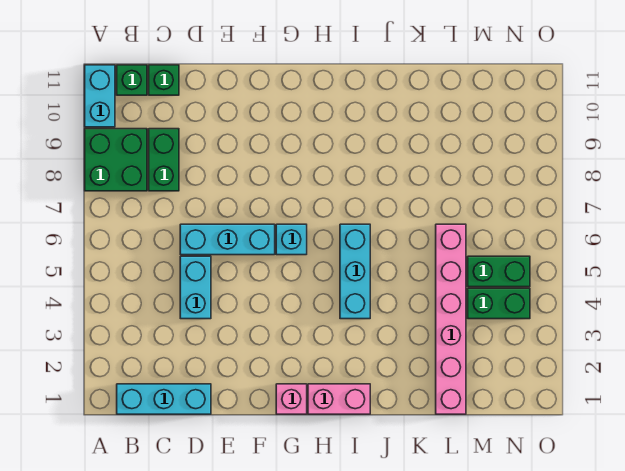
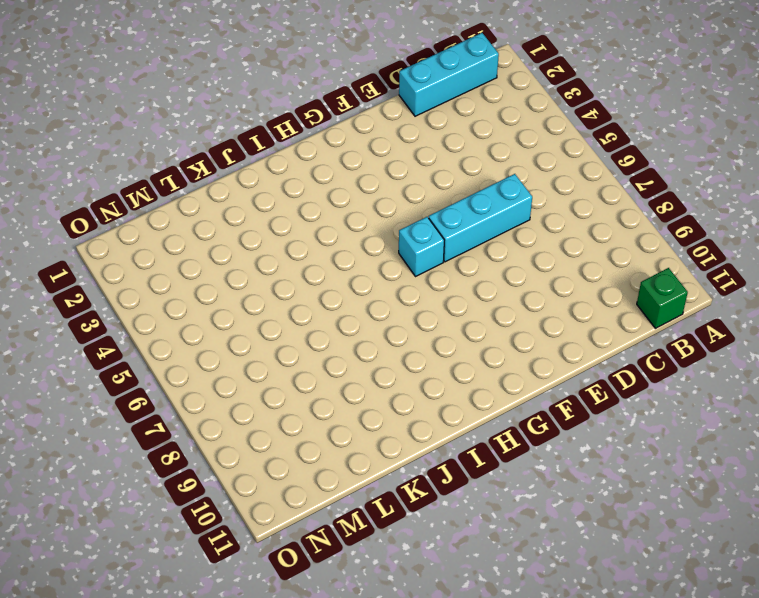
none -> green 2x2 brick [85,129,147,191]
none -> cyan 1x2 brick [85,65,115,127]
none -> green 1x2 brick [149,129,179,191]

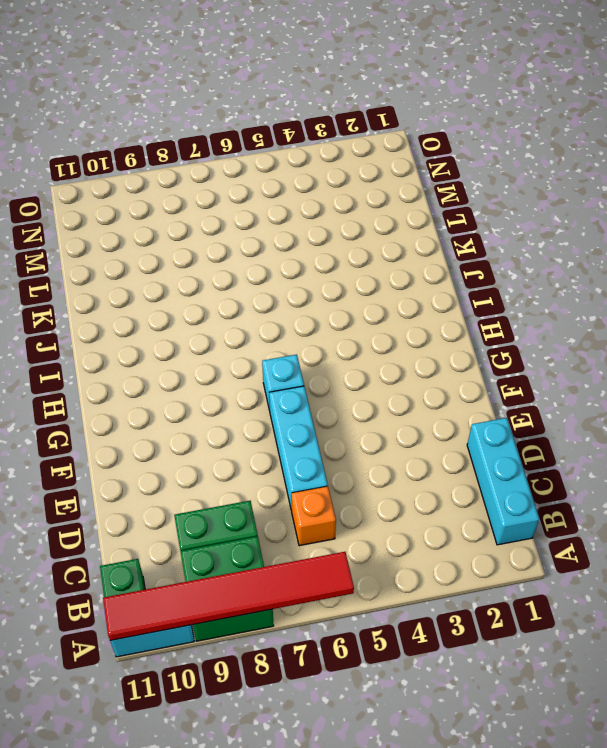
red 1x6 tile [103,552,354,641] -> none
orange 1x1 brick [291,486,336,546] -> none
none -> green 1x1 brick [149,65,179,95]
none -> cyan 1x2 brick [180,256,211,319]
none -> pink 1x1 brick [276,384,307,414]

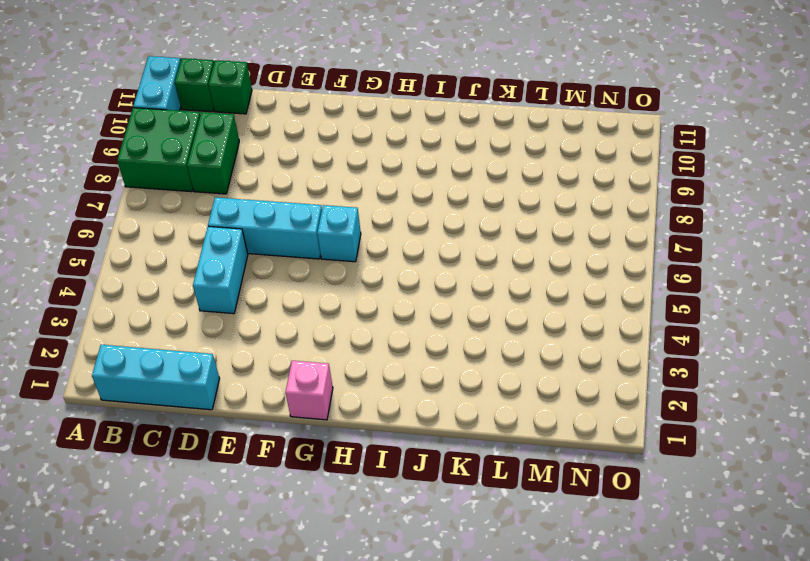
none -> pink 1x2 brick [308,384,370,414]
none -> cyan 1x3 brick [340,224,370,319]
none -> pink 1x6 brick [436,224,466,414]

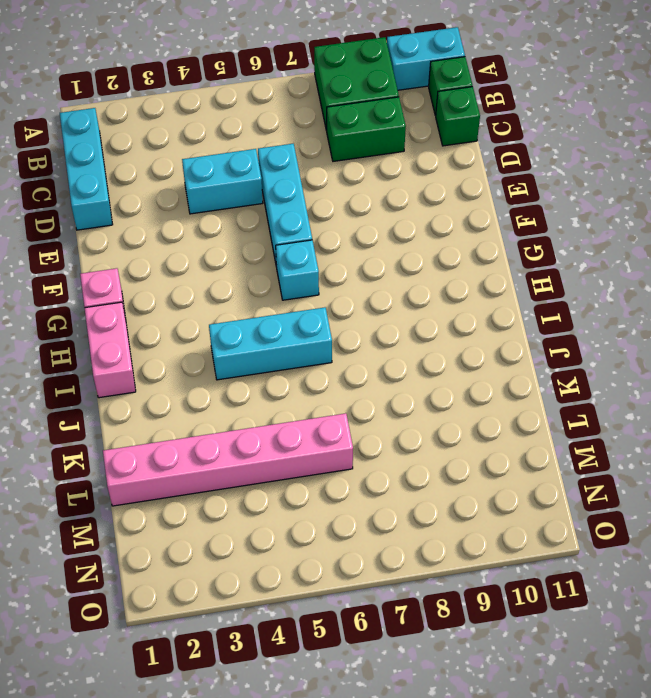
none -> green 1x2 brick [468,288,530,319]
none -> green 1x2 brick [468,256,530,287]

